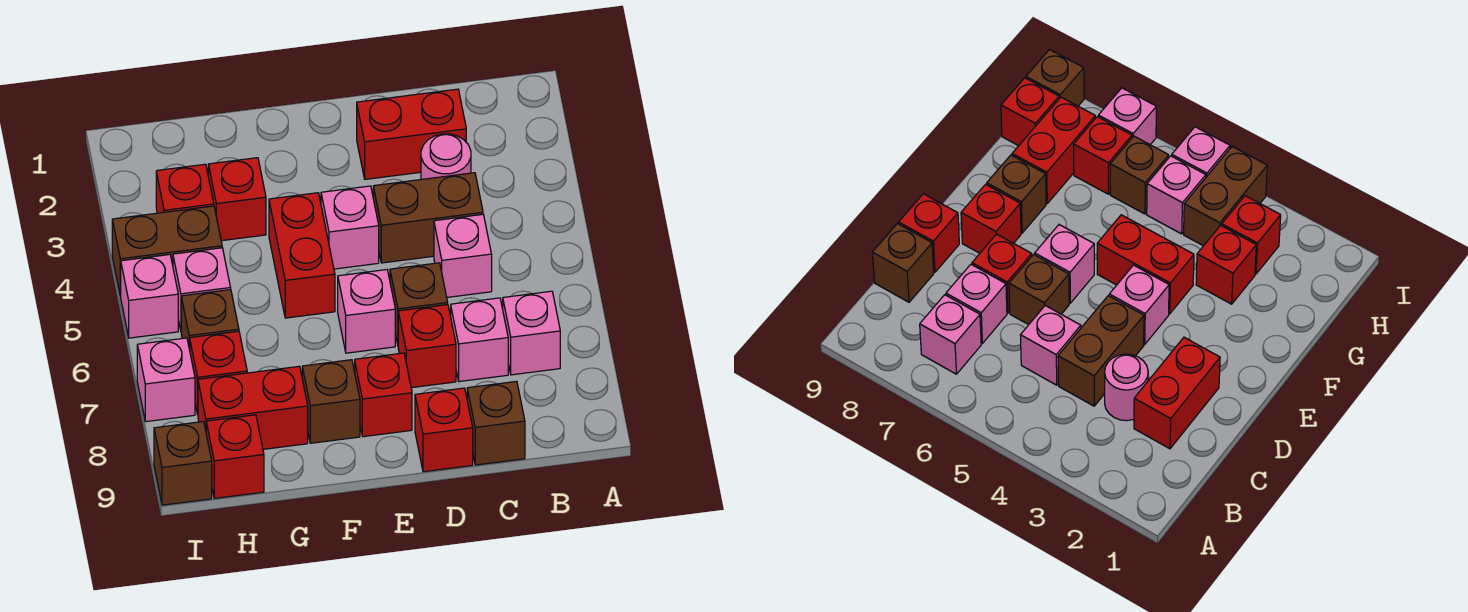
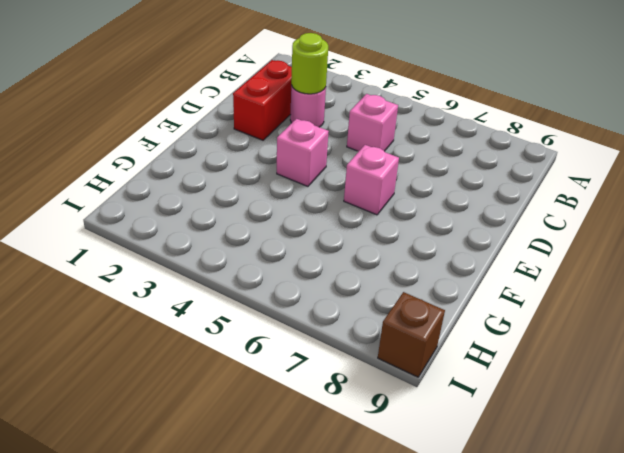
lime 1x1 round brick [291,33,328,94] -> none
none -> pink 1x1 brick [503,291,560,375]
none -> brown 1x2 brick [373,173,483,263]
none -> pink 1x1 brick [451,298,508,382]

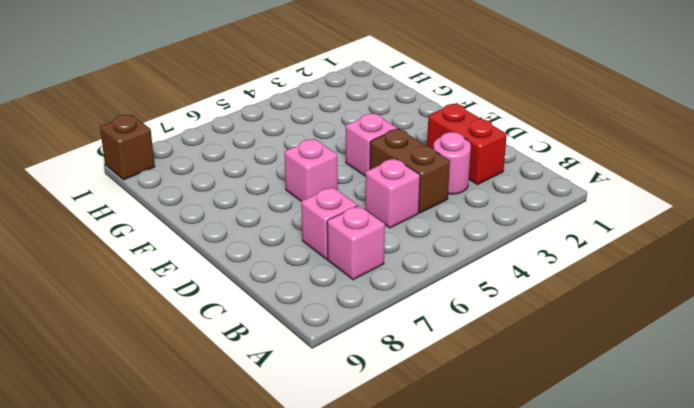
none -> brown 1x1 brick [467,381,525,465]
none -> brown 1x1 brick [390,263,448,344]
none -> red 1x1 brick [398,305,456,388]

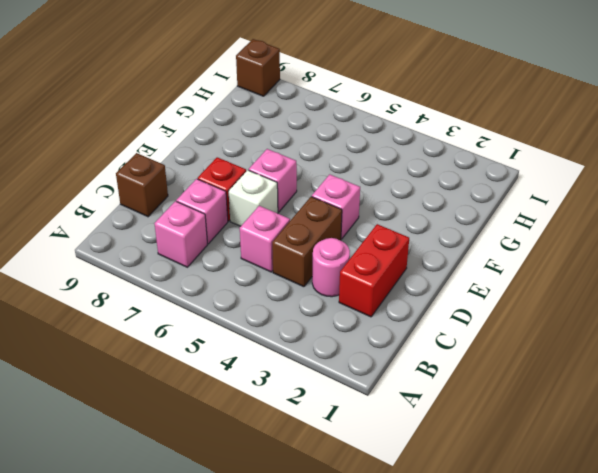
white 1x1 brick [229,170,278,226] -> brown 1x1 brick [390,263,448,344]
none -> red 1x1 brick [415,388,473,472]
none -> red 1x1 brick [355,353,412,437]
none -> red 1x2 brick [269,193,335,318]

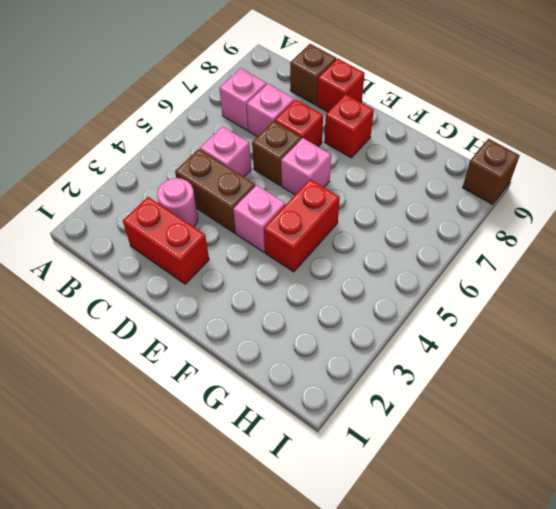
none -> brown 1x1 brick [302,360,360,443]
none -> red 1x1 brick [208,158,266,241]
none -> red 1x2 brick [198,366,308,449]

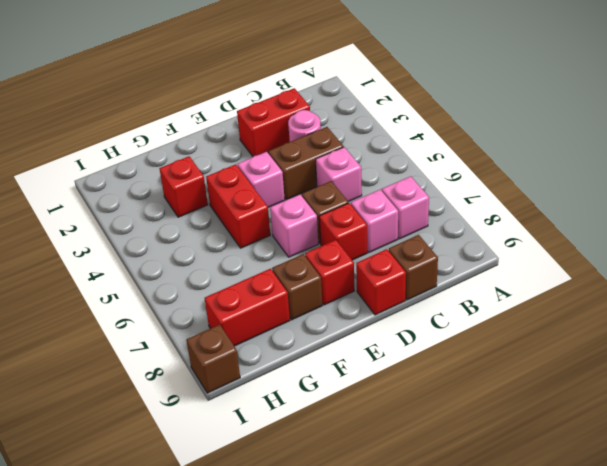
none -> red 1x1 brick [156,164,214,213]
none -> brown 1x2 brick [112,206,222,296]
none -> pink 1x1 brick [173,248,231,330]

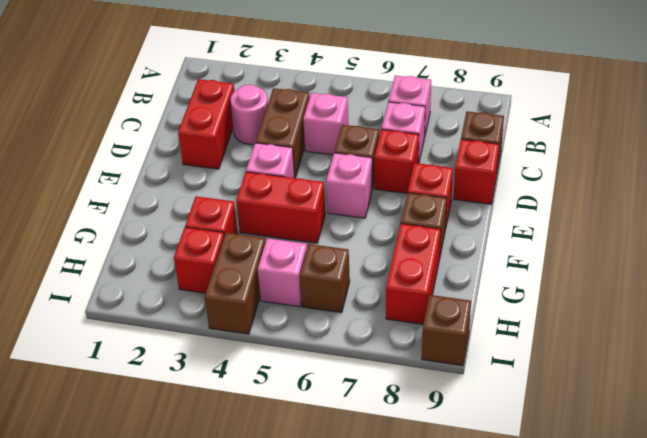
none -> red 1x1 brick [190,331,247,415]
none -> red 1x1 brick [206,415,264,498]
none -> pink 1x1 brick [121,255,178,338]

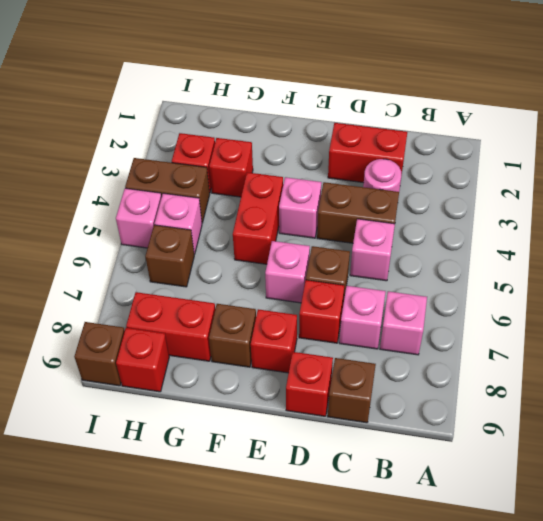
none -> red 1x1 brick [190,331,247,415]
none -> pink 1x1 brick [137,338,195,422]

